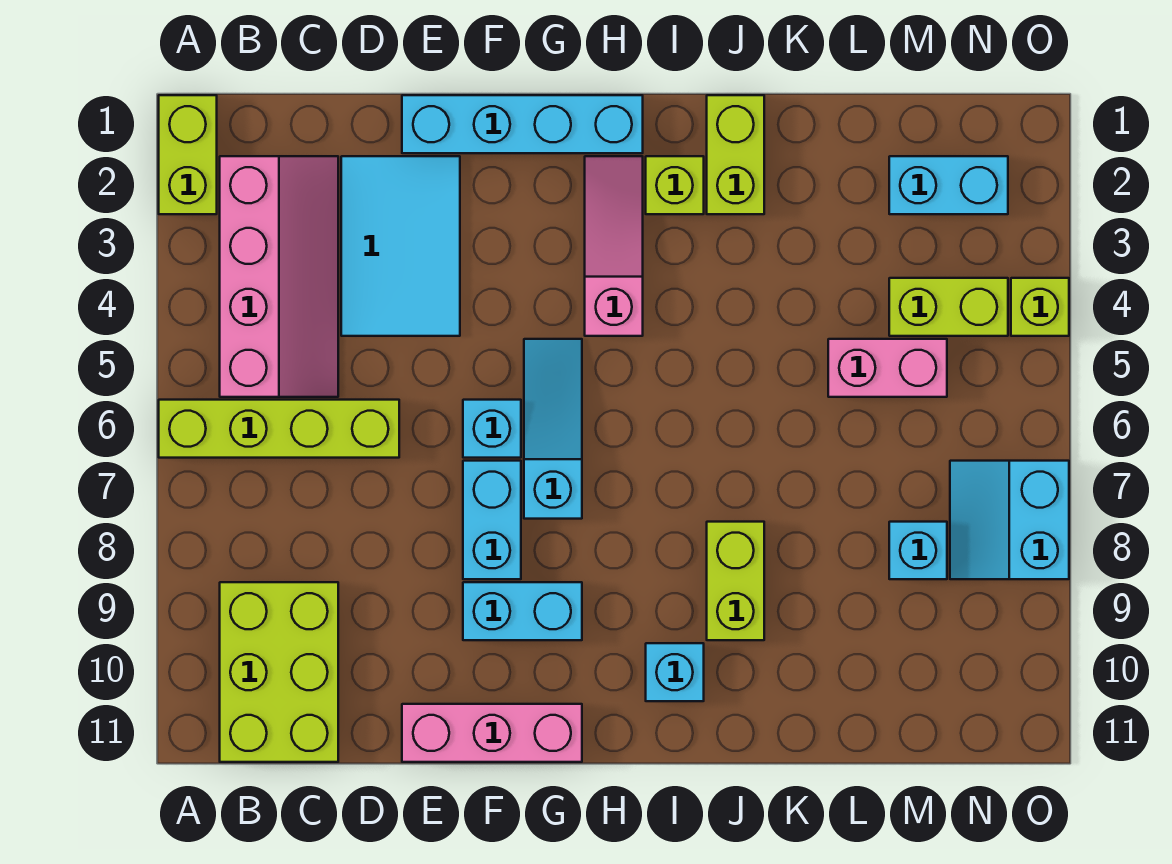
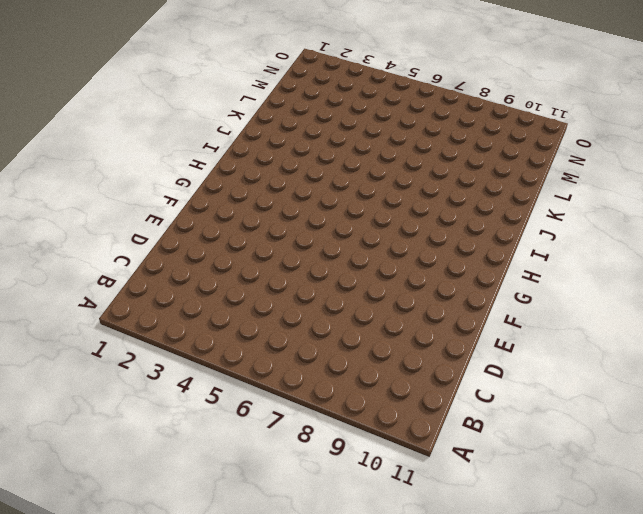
none -> lime 1x2 brick [159,95,217,214]
none -> lime 1x4 brick [159,400,399,458]
none -> pink 2x4 slope [220,156,338,397]

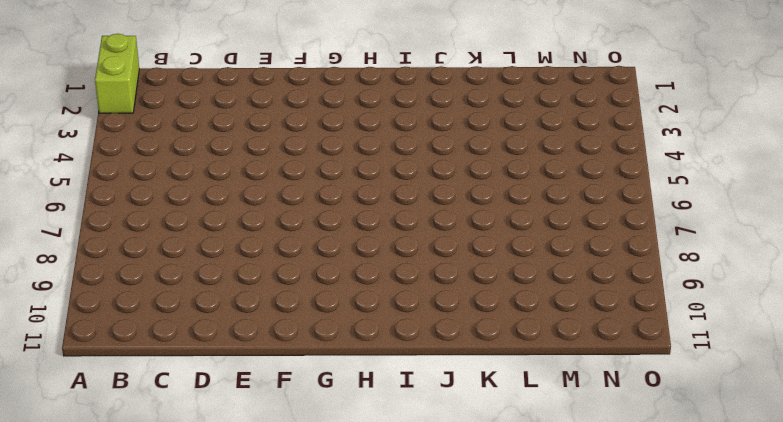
none -> lime 1x4 brick [159,400,399,458]
none -> pink 2x4 slope [220,156,338,397]
none -> lime 2x3 brick [220,582,338,762]

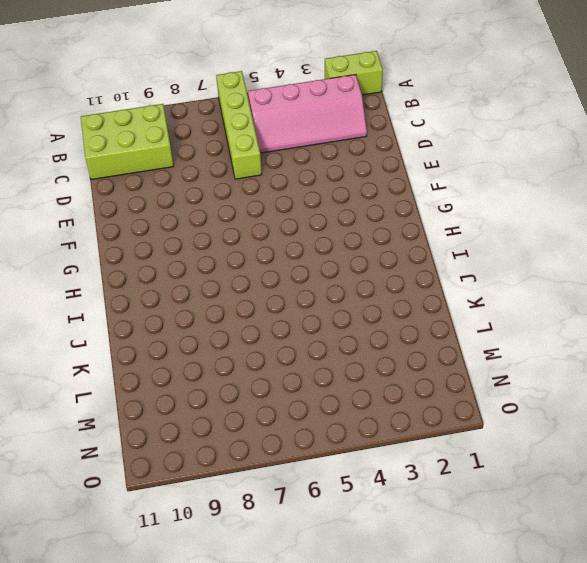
none -> cyan 2x3 tile [341,156,460,336]
none -> cyan 1x4 brick [402,95,643,153]
none -> pink 1x3 brick [402,704,582,762]

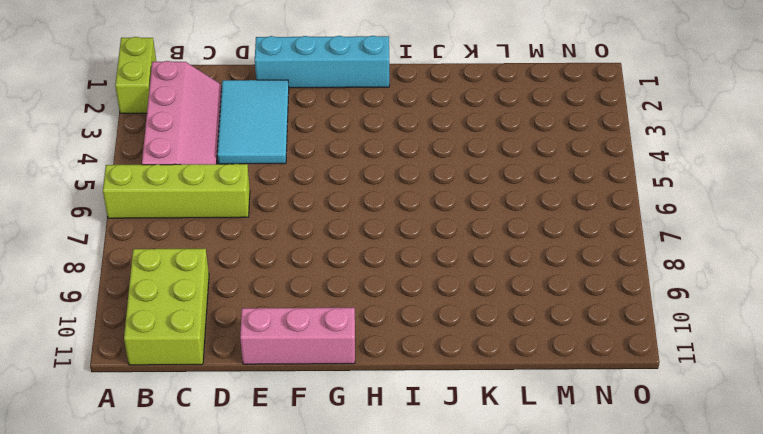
none -> cyan 1x1 brick [463,400,521,458]
none -> cyan 1x2 brick [463,461,521,579]
none -> cyan 1x2 brick [463,582,582,640]

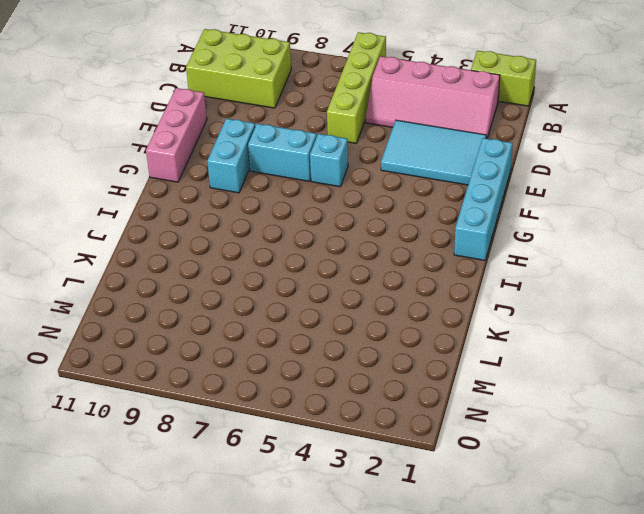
none -> cyan 1x3 slope [524,339,582,519]
none -> pink 1x3 slope [585,156,643,336]
none -> lime 1x1 brick [646,156,704,214]

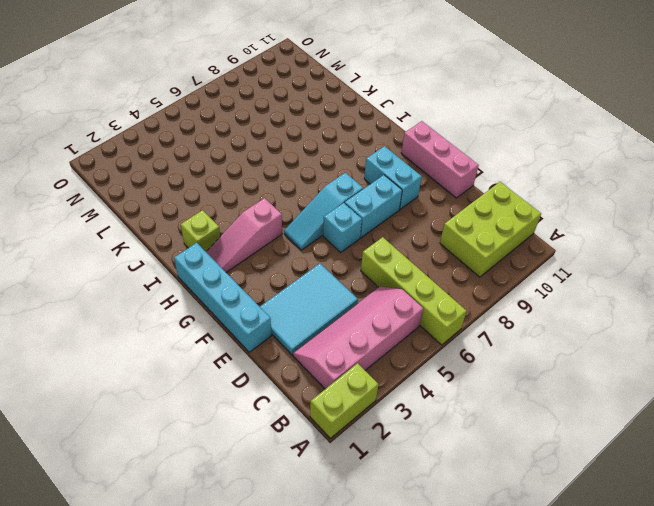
none -> cyan 1x1 brick [646,643,704,701]
none -> lime 1x2 brick [707,95,764,214]
none -> lime 1x2 brick [707,522,764,640]

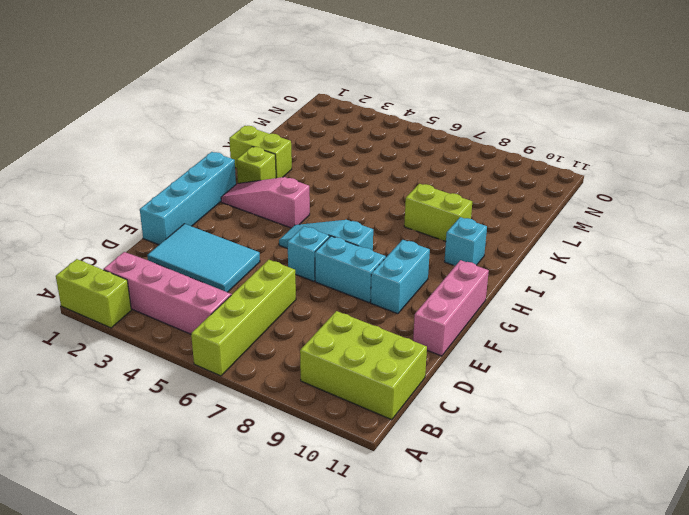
none -> pink 1x2 brick [828,339,947,397]
none -> cyan 1x2 brick [889,156,1008,214]
none -> lime 1x2 brick [889,278,1008,336]

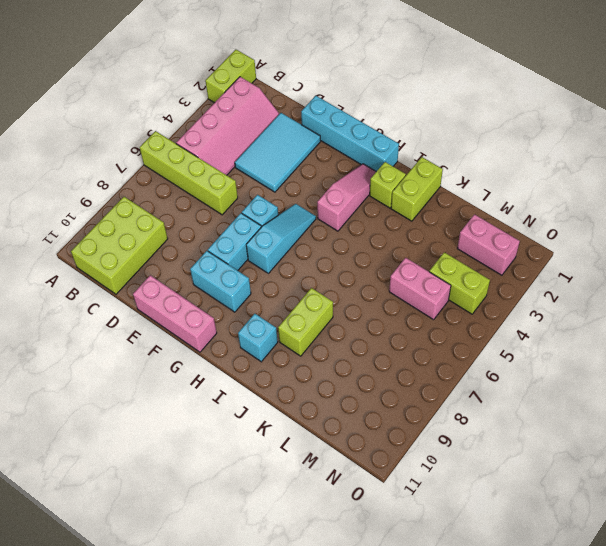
pink 1x2 brick [457,214,520,275] -> cyan 1x2 brick [889,156,1008,214]
none -> cyan 1x1 brick [889,522,947,579]
none -> cyan 2x2 slope [950,461,1069,579]
none -> lime 1x1 brick [1011,278,1069,336]

